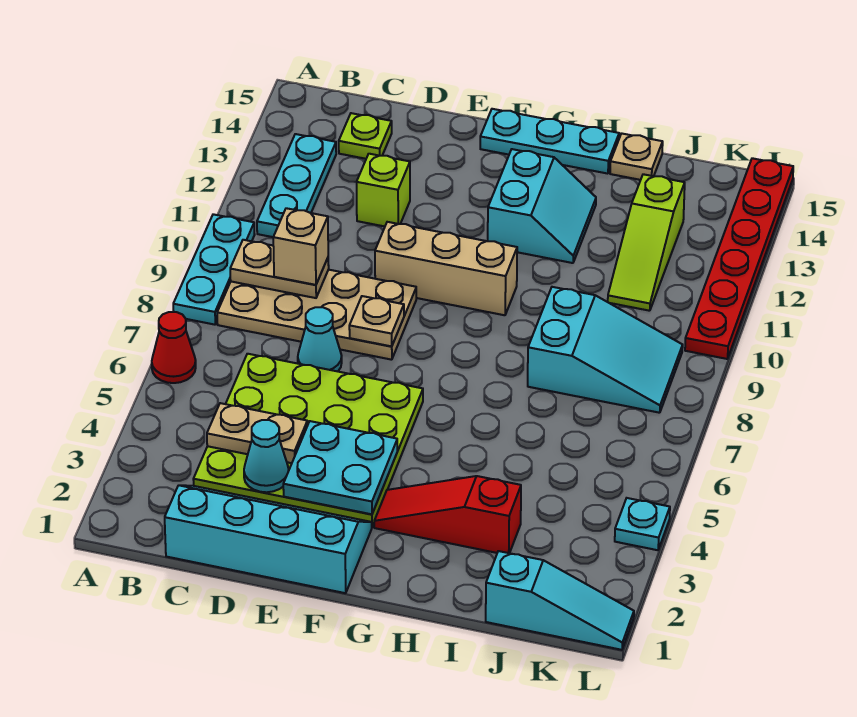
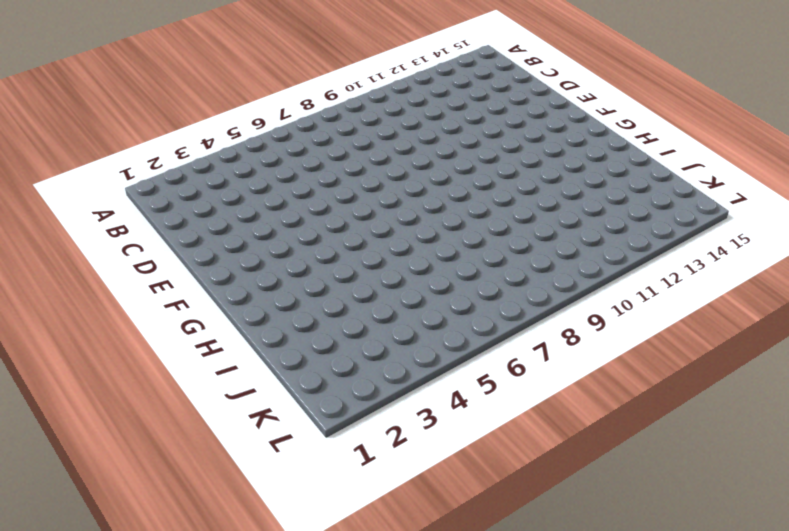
none -> red 1x1 cone [152,312,196,383]
none -> cyan 1x3 plate [173,214,255,325]
none -> tan 2x4 plate [217,270,416,360]

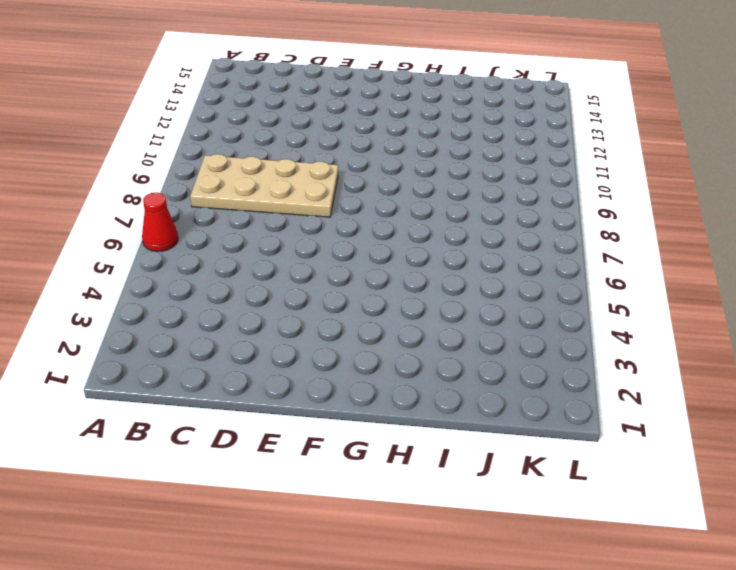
none -> cyan 1x3 plate [173,214,255,325]
none -> cyan 1x3 plate [257,134,336,237]
none -> cyan 2x4 slope [165,485,372,593]

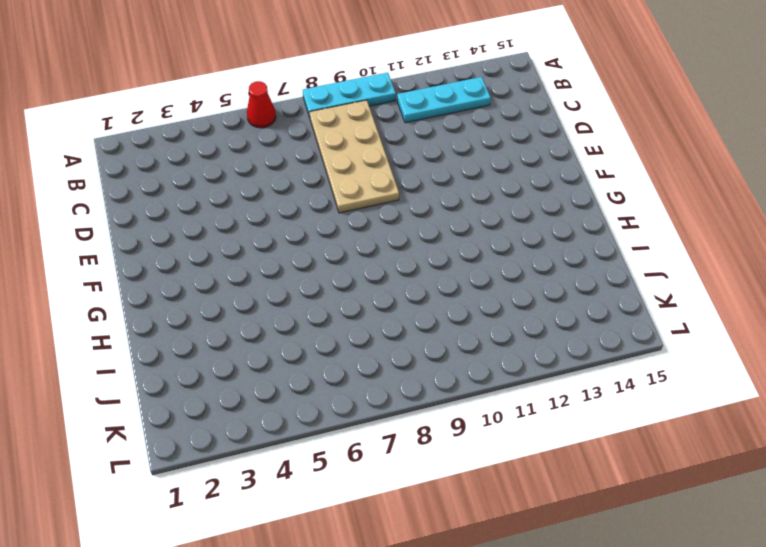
none -> cyan 2x4 slope [165,485,372,593]
none -> lime 4x4 plate [193,354,423,527]
none -> lime 1x1 plate [339,113,392,159]

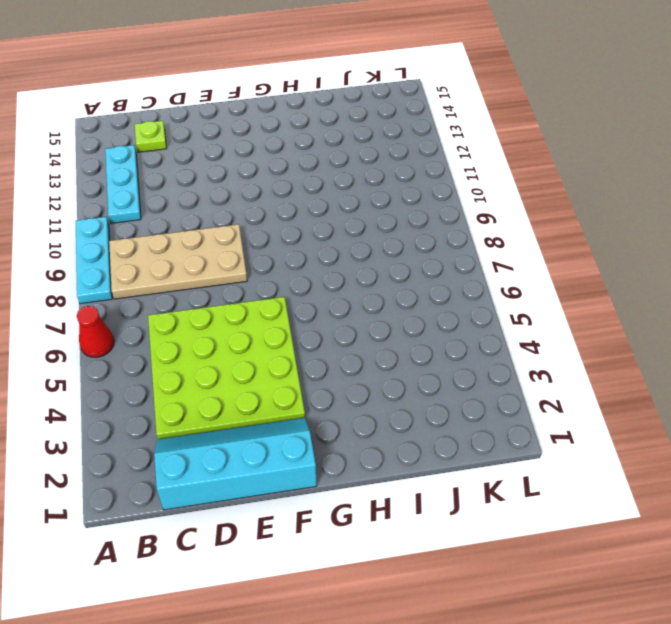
none -> cyan 1x1 cone [298,307,342,371]
none -> lime 1x1 brick [357,154,410,226]
none -> tan 1x3 brick [375,222,517,315]

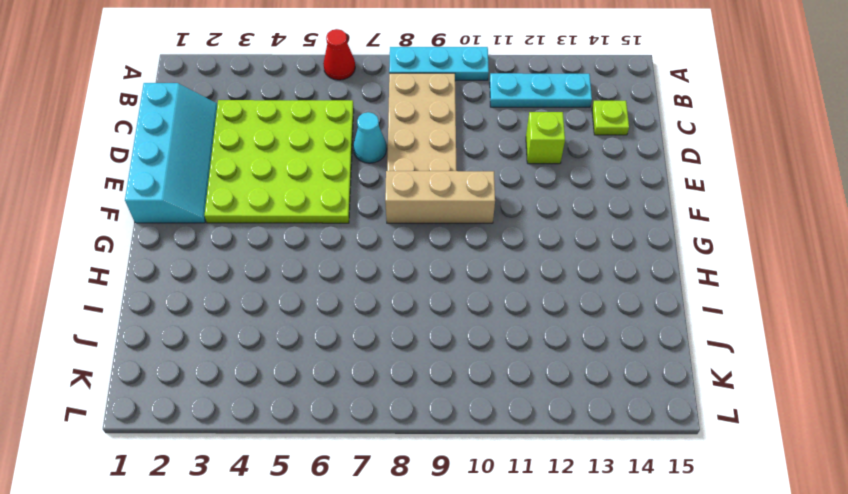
tan 1x3 brick [385,171,495,223] -> tan 1x3 brick turned to [375,222,517,315]
none -> cyan 1x3 plate [480,109,619,174]
none -> red 1x3 slope [374,476,521,553]
none -> cyan 2x2 slope [488,149,596,263]

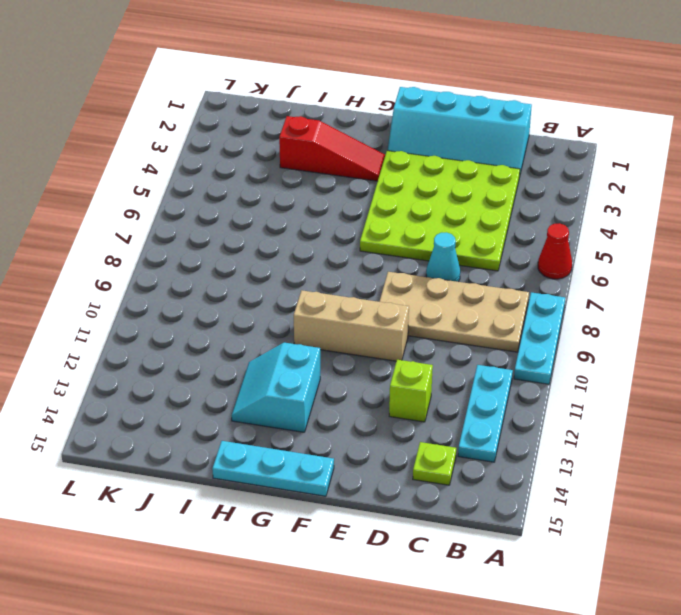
none -> cyan 2x3 slope [528,287,683,413]
none -> tan 1x1 plate [610,133,663,180]
none -> cyan 1x3 slope [486,551,634,650]

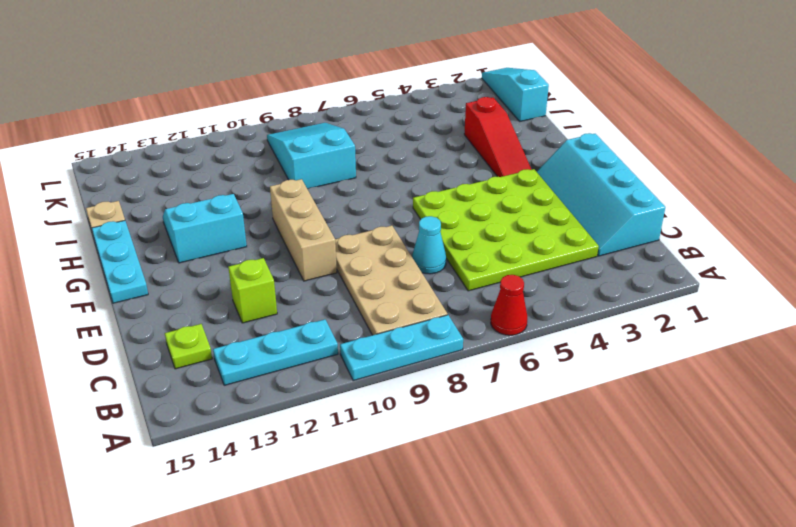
none -> lime 1x3 slope [608,174,685,311]
none -> cyan 1x1 plate [615,498,670,550]
none -> red 1x6 plate [685,158,793,359]

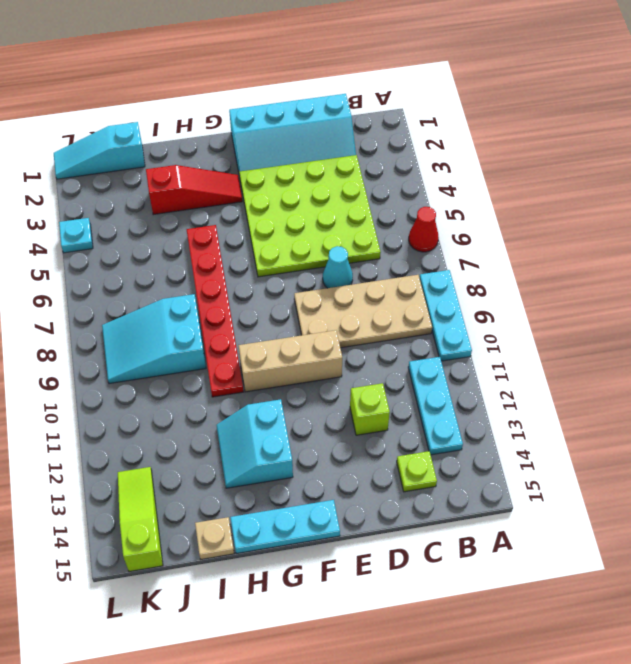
red 1x6 plate [187,225,243,397] -> red 1x6 plate moved to [685,158,793,359]
lime 1x3 slope [118,467,163,572] -> lime 1x3 slope moved to [608,174,685,311]
none -> tan 1x2 plate [230,240,329,298]
none -> tan 1x2 plate [207,403,307,463]
none -> cyan 1x1 cone [244,420,289,492]

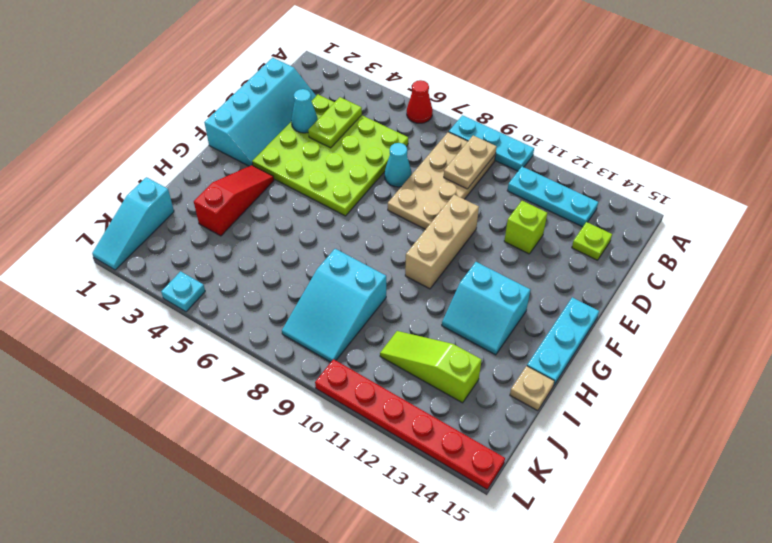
lime 1x2 plate [308,97,362,148] -> tan 1x2 plate [207,403,307,463]
none -> cyan 2x2 plate [283,421,397,514]
none -> tan 1x1 plate [349,296,404,346]
none -> tan 1x1 brick [273,208,328,285]

